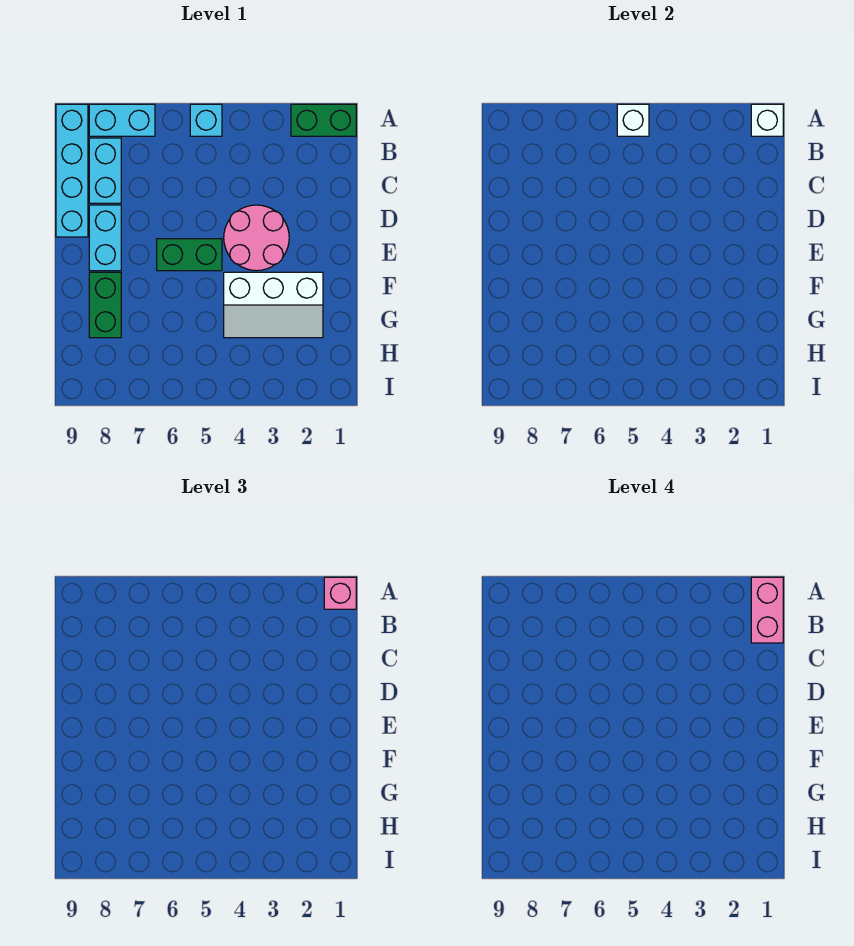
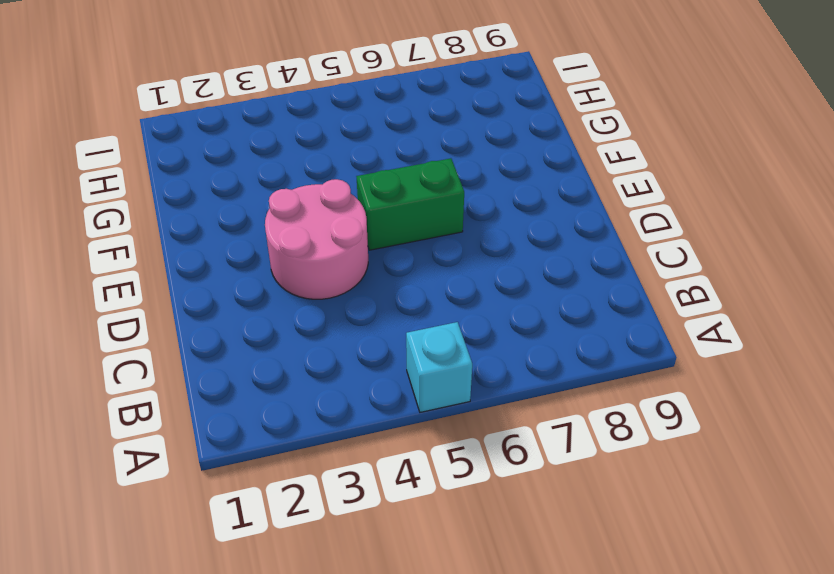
none -> green 1x2 brick [291,104,356,136]
none -> cyan 1x2 brick [89,104,155,136]
none -> cyan 1x4 brick [56,104,88,237]

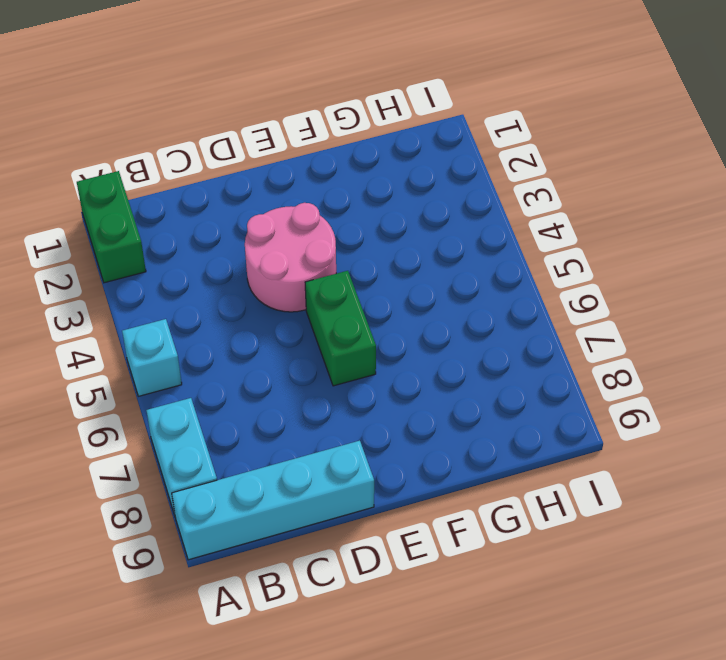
none -> cyan 1x2 brick [89,138,121,203]
none -> cyan 1x2 brick [89,205,121,271]
none -> white 2x3 slope [224,272,323,338]

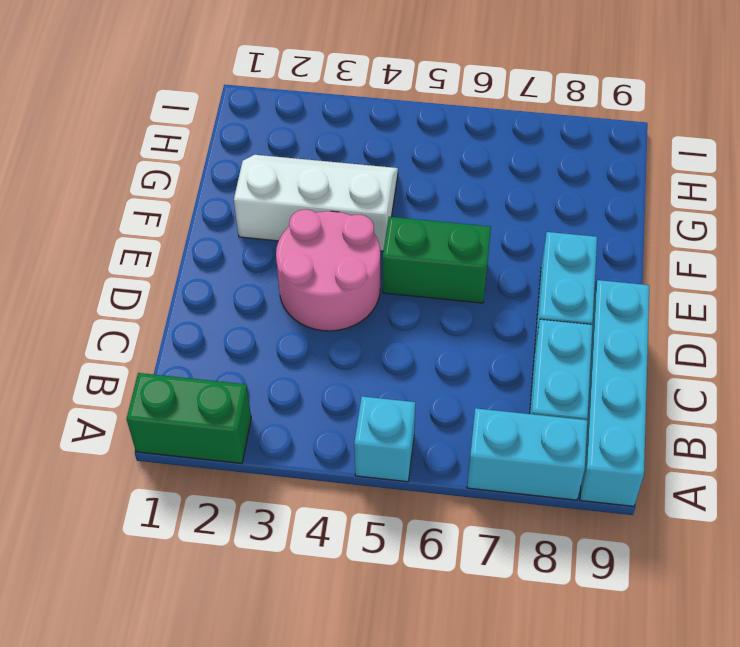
none -> green 1x2 brick [89,272,121,338]
none -> white 1x1 brick [751,104,783,136]
none -> white 1x1 brick [617,104,649,136]

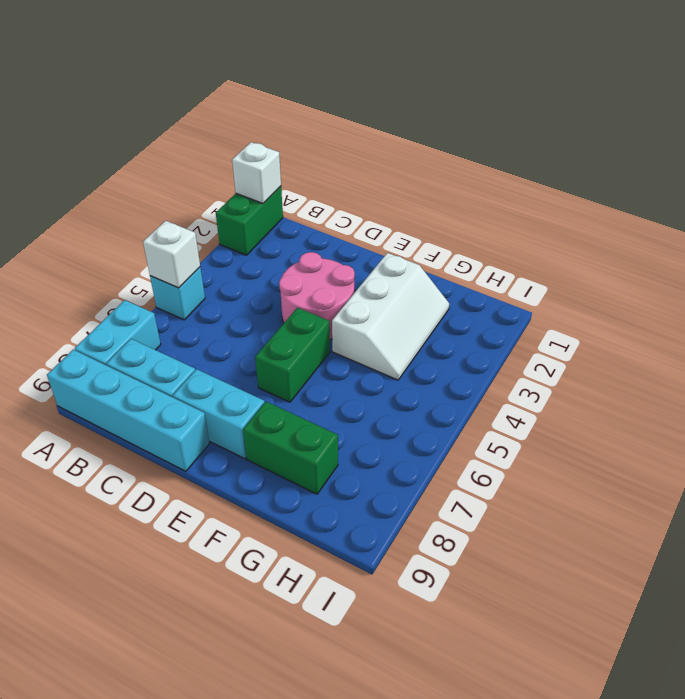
none -> pink 1x1 brick [324,577,356,609]
none -> pink 1x2 brick [751,577,783,643]

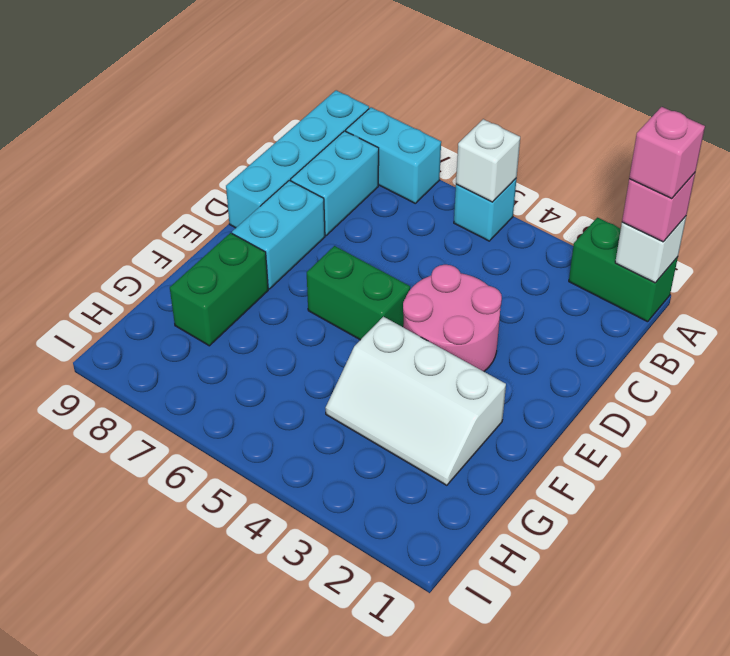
pink 1x1 brick [629,107,705,199] -> pink 1x2 brick [751,577,783,643]

